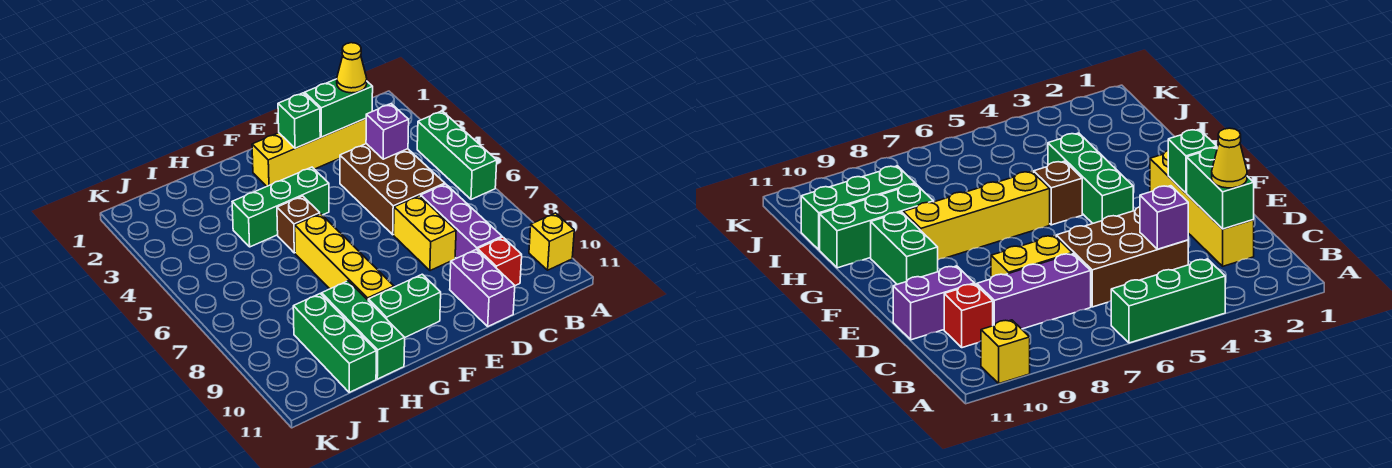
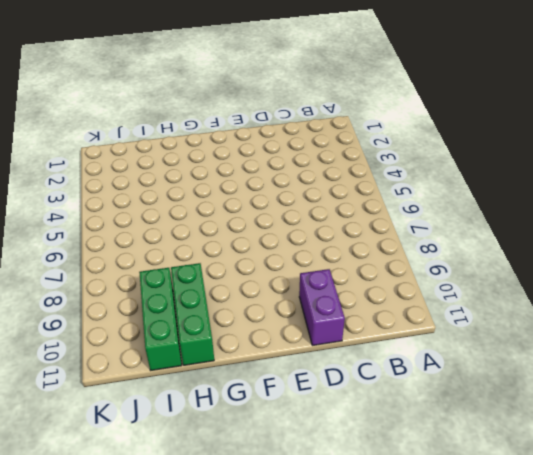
none -> green 1x3 brick [417,111,497,199]
none -> yellow 1x1 brick [529,213,574,270]
none -> yellow 1x4 brick [252,119,366,186]

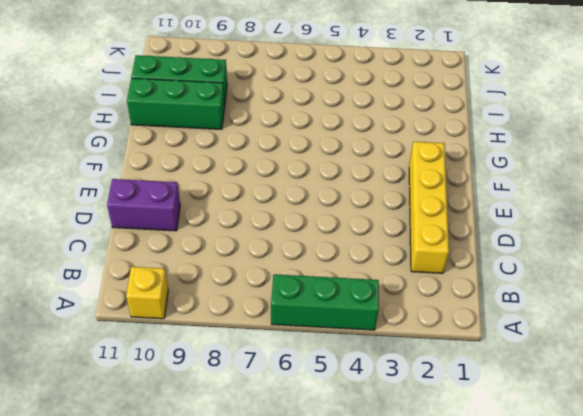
none -> brown 2x3 brick [340,144,445,235]
none -> purple 1x3 brick [421,184,502,258]
none -> red 1x1 brick [478,237,522,286]

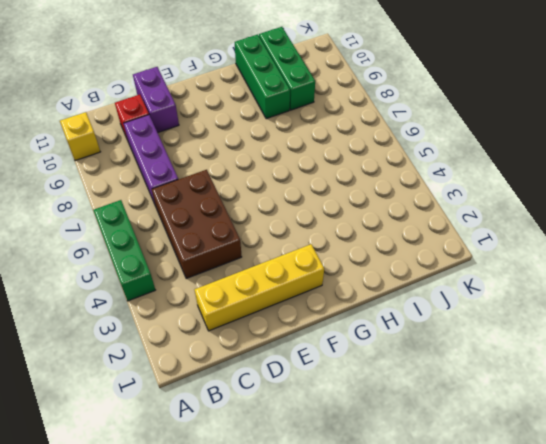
none -> yellow 1x2 brick [394,196,456,271]
none -> green 1x3 brick [232,167,329,247]
none -> green 1x2 brick [368,274,441,337]

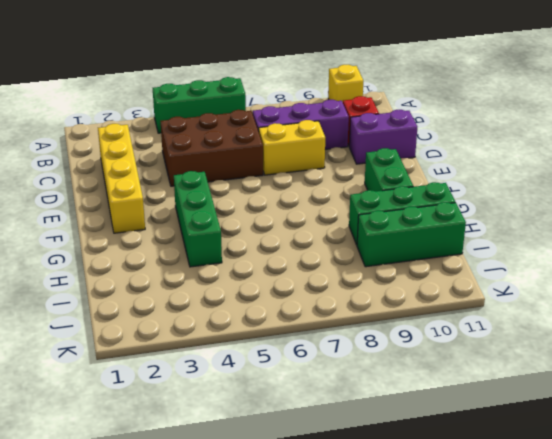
none -> brown 1x1 brick [277,196,320,253]
none -> yellow 1x4 brick [295,214,394,300]
none -> green 1x2 brick [305,79,373,137]

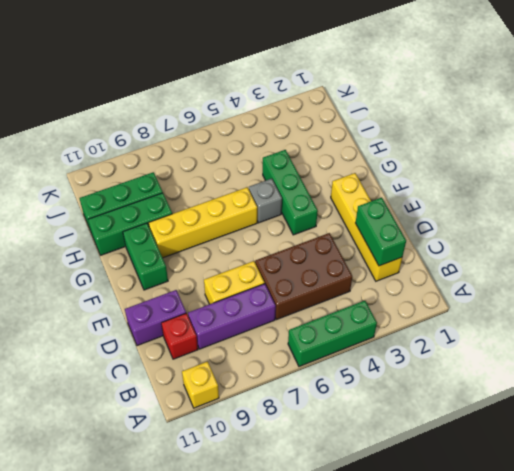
grey 1x1 brick [249,179,282,223] -> brown 1x1 brick [277,196,320,253]
none -> purple 1x1 brick [366,104,409,159]
none -> green 1x1 brick [278,93,320,148]
none -> yellow 1x1 cone [337,43,367,93]

